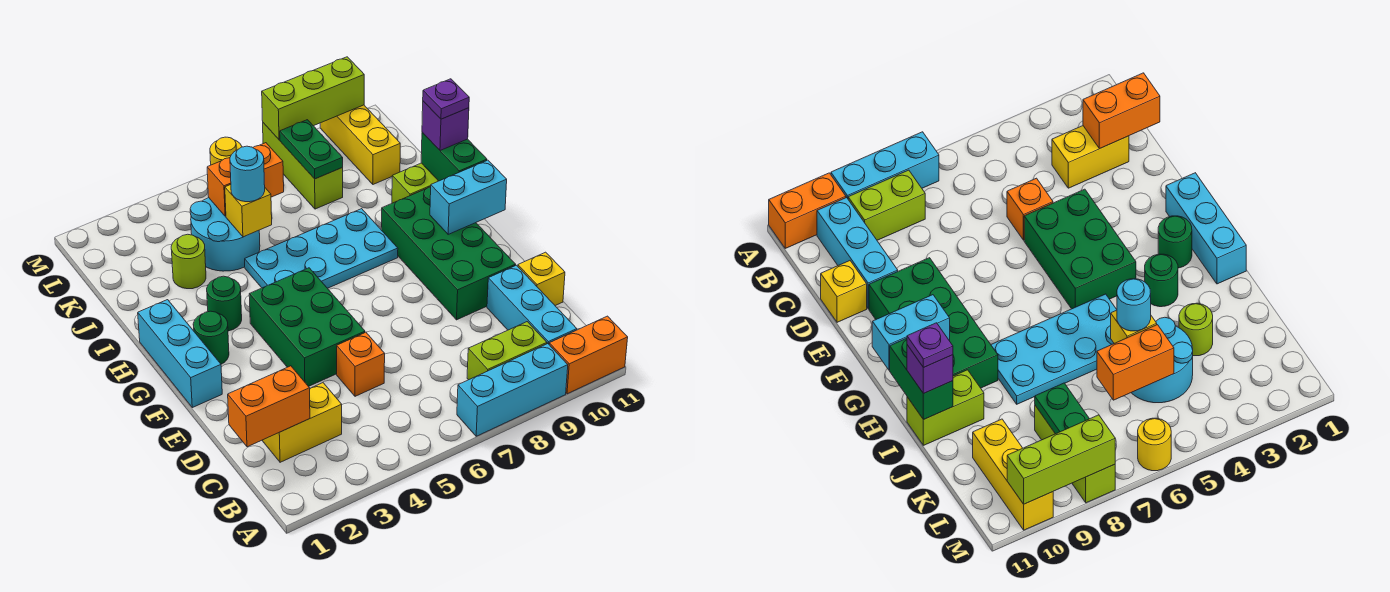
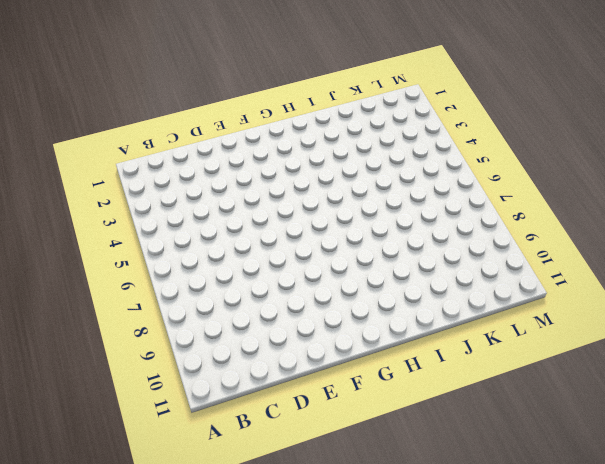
none -> cyan 1x3 brick [457,344,568,436]
none -> orange 1x2 brick [549,316,628,394]
none -> lime 1x2 brick [467,322,547,380]

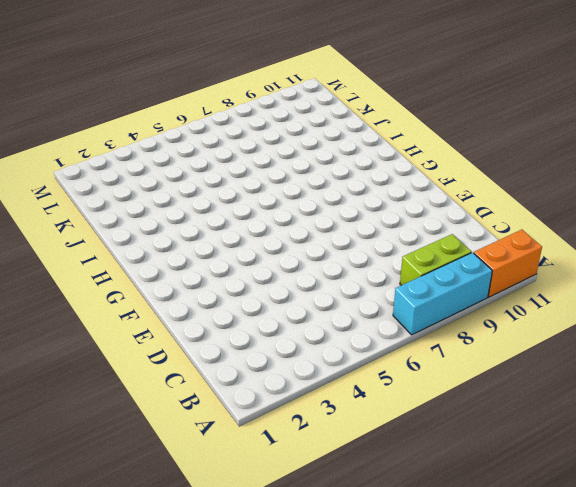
none -> cyan 1x3 brick [487,265,577,344]
none -> yellow 1x2 brick [262,383,342,462]
none -> orange 1x1 brick [337,332,385,396]

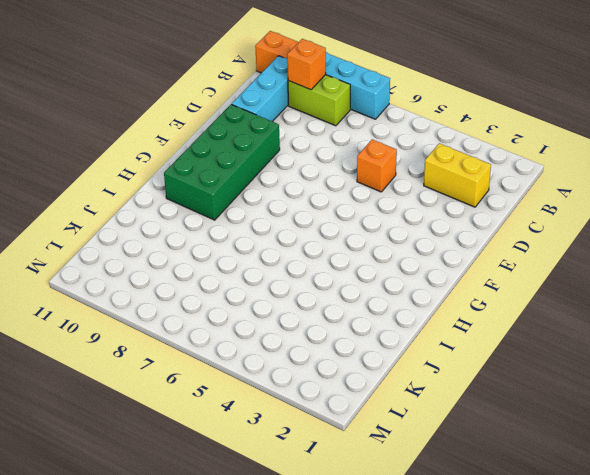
orange 1x1 brick [287,39,326,90] -> none
none -> yellow 1x1 brick [518,252,565,306]
none -> green 2x3 brick [249,268,365,387]
none -> cyan 1x3 brick [138,300,222,408]

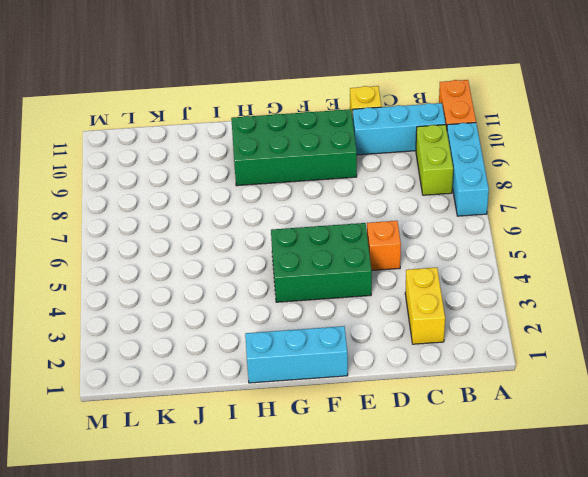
none -> green 1x1 round brick [193,311,229,364]
none -> green 1x1 round brick [207,276,242,331]
none -> cyan 2x4 plate [245,209,398,288]

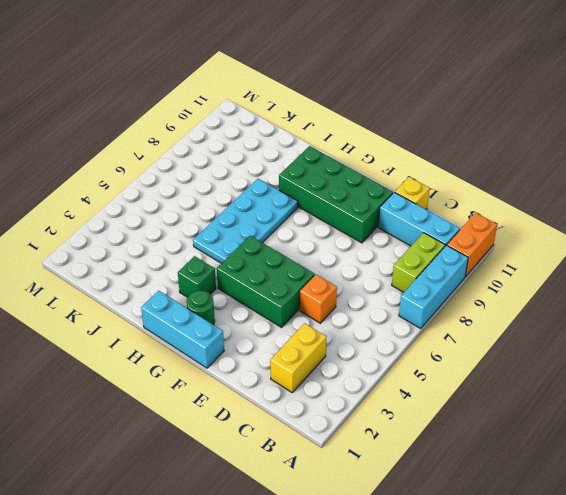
green 1x1 brick [178,256,216,297] -> green 1x1 round brick [207,276,242,331]
none -> lime 1x2 brick [392,163,438,203]
none -> lime 1x1 round brick [171,234,206,289]
none -> cyan 2x2 round brick [190,198,260,271]

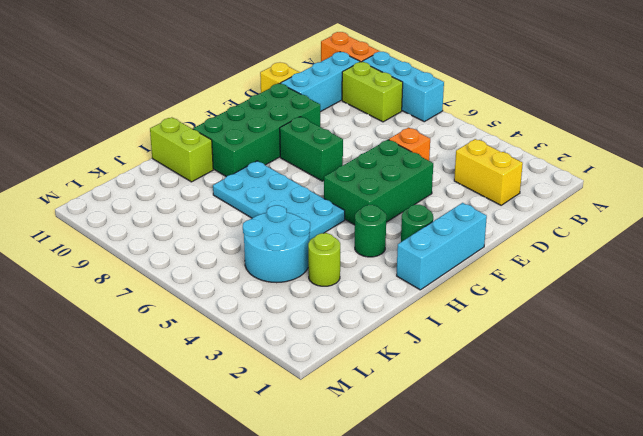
green 1x2 brick [280,117,343,181] -> green 1x2 brick turned to [421,133,487,181]
none -> lime 1x3 brick [263,123,343,209]
none -> yellow 1x3 brick [320,105,400,184]
none -> yellow 1x1 round brick [210,137,242,165]

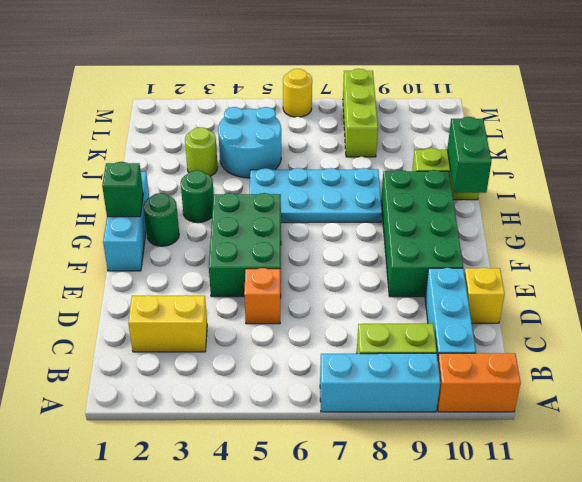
green 1x1 brick [102,162,143,217] -> none
none -> yellow 1x3 brick [320,105,400,184]
none -> orange 1x2 brick [228,366,310,447]
none -> cyan 1x2 brick [430,160,507,234]

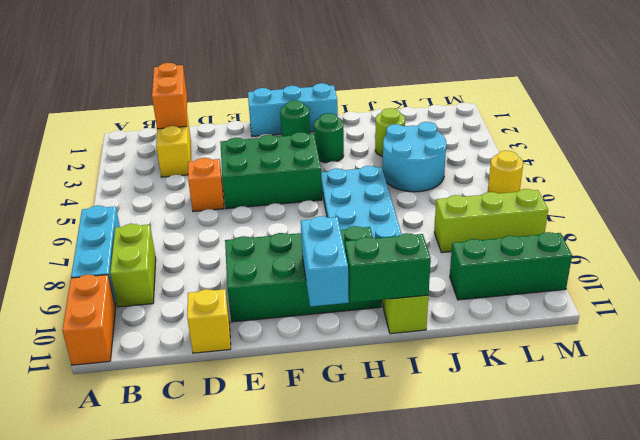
green 1x3 brick [450,232,572,300] -> yellow 1x3 brick [320,105,400,184]
none -> cyan 1x3 brick [487,265,577,344]
none -> yellow 1x1 brick [225,185,272,237]
none -> orange 1x2 brick [207,143,284,216]

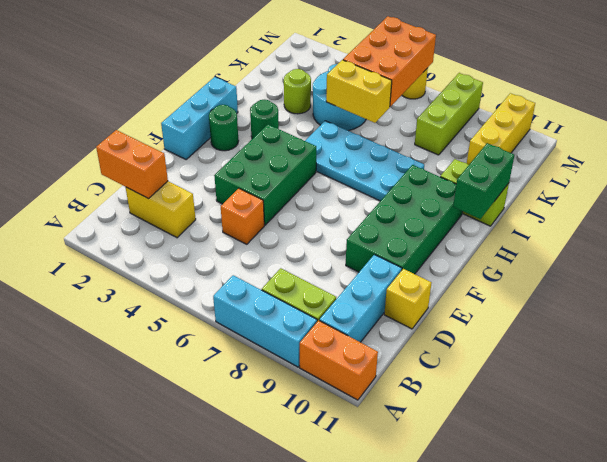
yellow 1x2 brick [326,60,392,123] -> yellow 1x1 brick [225,185,272,237]
orange 2x3 brick [343,16,436,107] -> orange 1x2 brick [207,143,284,216]
none -> cyan 1x2 brick [430,160,507,234]
none -> green 1x2 plate [280,120,343,179]
none -> lime 1x3 brick [262,57,364,140]

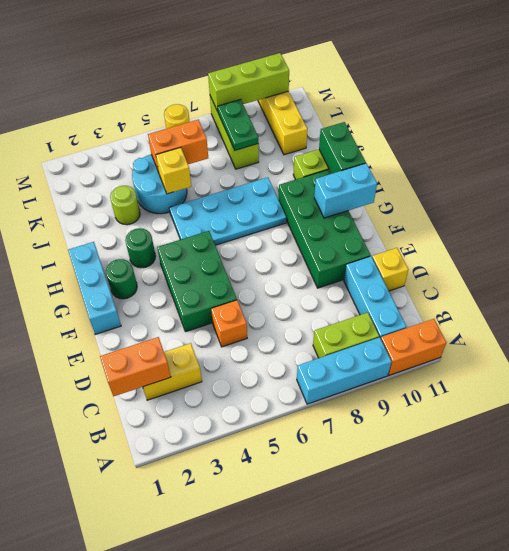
none -> purple 1x1 brick [422,101,469,151]
none -> cyan 1x1 round brick [230,146,265,202]
none -> purple 1x1 plate [423,79,469,119]

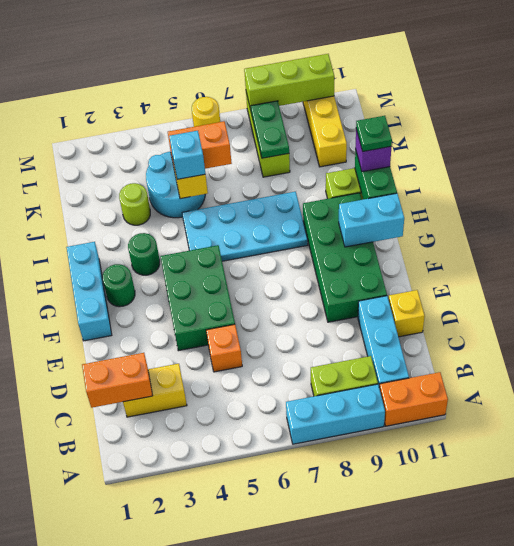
green 1x1 plate [356,116,392,151] -> purple 1x1 plate [423,79,469,119]
cyan 1x1 brick [169,131,205,179] -> cyan 1x1 round brick [230,146,265,202]

